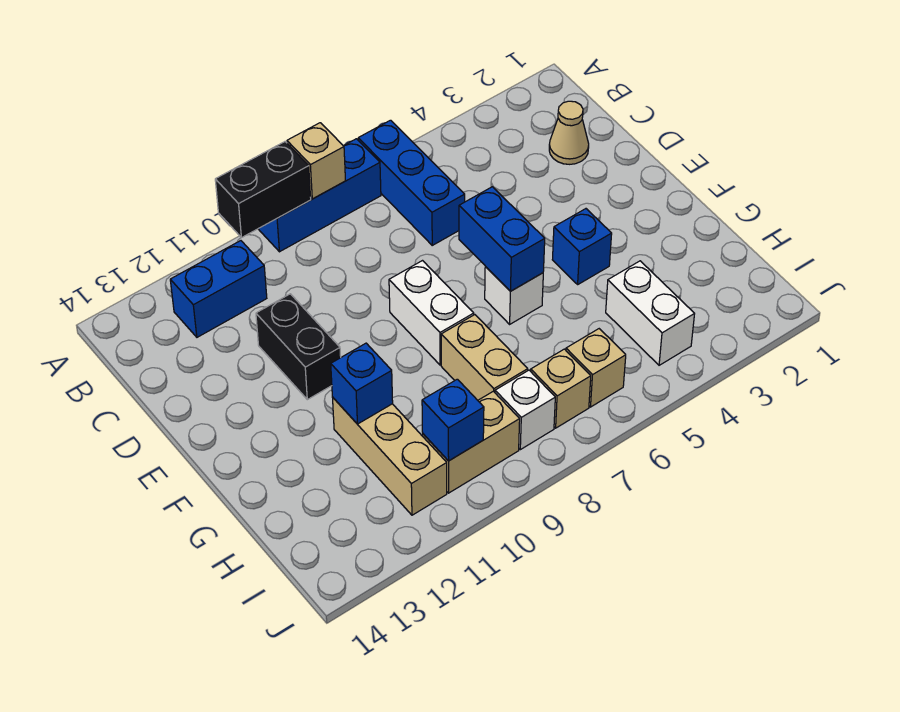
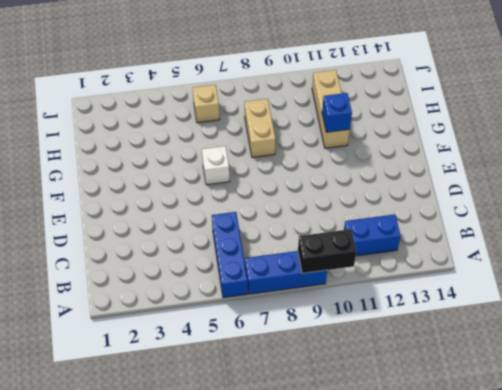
none -> tan 1x1 cone [549,101,589,164]
none -> black 1x2 brick [256,294,341,400]
none -> white 1x2 brick [389,261,474,365]

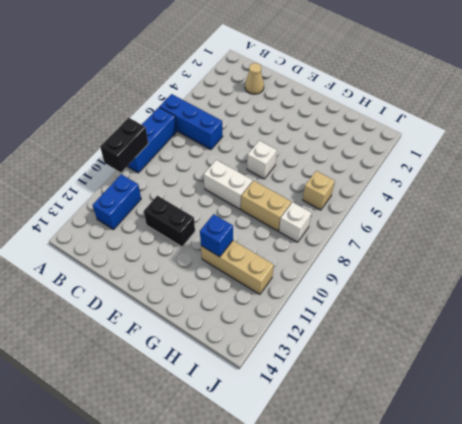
none -> blue 1x1 brick [552,209,612,284]
none -> white 1x2 brick [606,261,694,365]
none -> tan 1x1 brick [531,349,591,428]

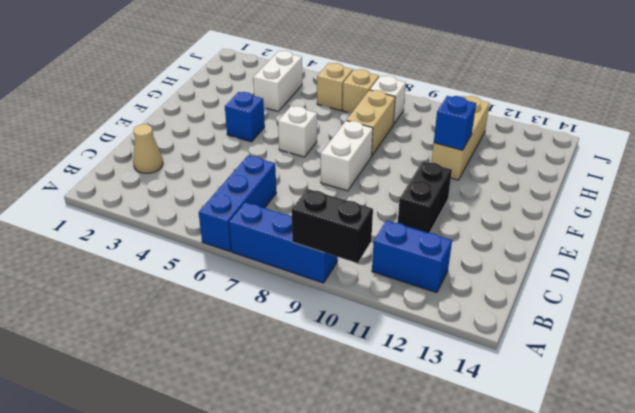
none -> tan 1x2 brick [423,391,520,493]
none -> tan 1x1 brick [287,123,345,199]
none -> blue 1x2 brick [459,187,545,291]

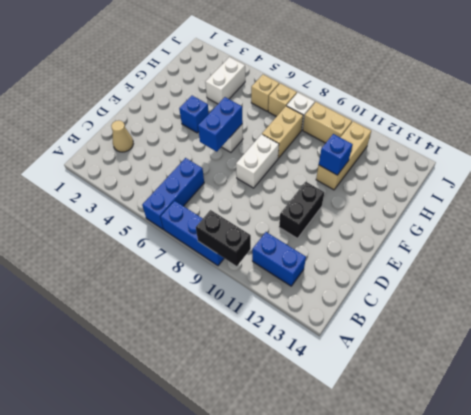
none -> tan 1x1 brick [287,123,345,199]
none -> blue 1x1 brick [422,379,484,461]

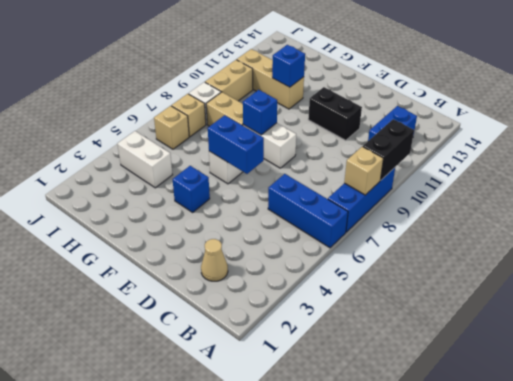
blue 1x1 brick [243,90,277,135] -> blue 1x1 brick moved to [422,379,484,461]

